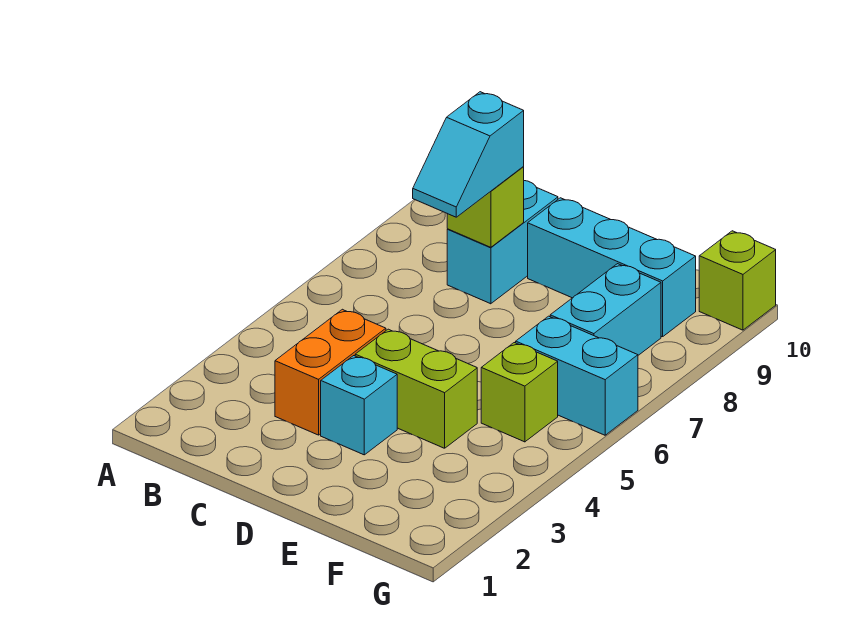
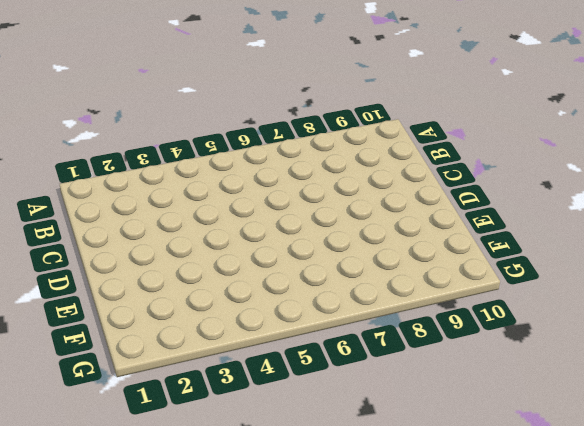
none -> orange 1x2 brick [275,309,386,435]
none -> cyan 1x2 brick [447,181,558,304]

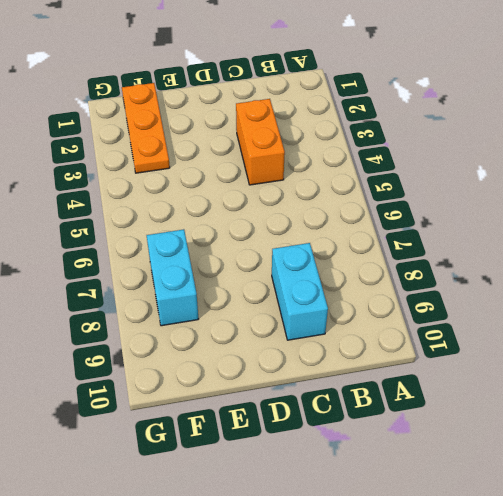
orange 1x3 plate [122,83,170,173] -> none
none -> cyan 1x1 brick [321,356,397,455]
none -> lime 1x2 brick [355,329,477,448]

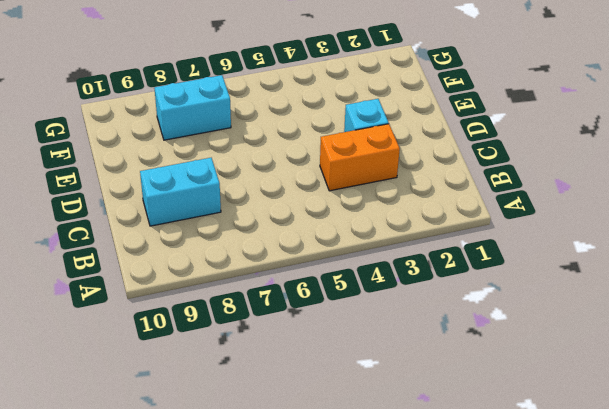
none -> lime 1x2 brick [355,329,477,448]
none -> cyan 1x3 brick [528,198,696,337]

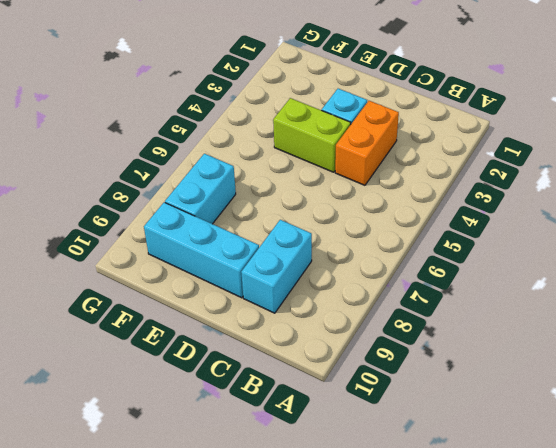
none -> lime 1x1 brick [481,343,558,442]
none -> cyan 1x2 brick [516,316,638,435]

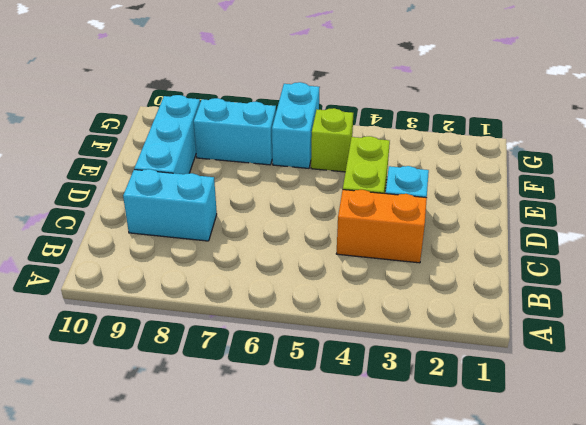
none -> lime 1x1 brick [699,231,776,330]
none -> lime 1x1 brick [447,167,524,247]

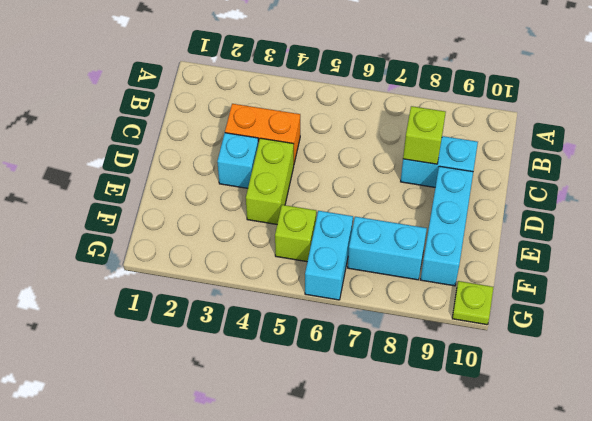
lime 1x1 plate [452,281,494,325] -> lime 1x1 brick [699,231,776,330]
none -> cyan 1x2 slope [413,92,524,217]

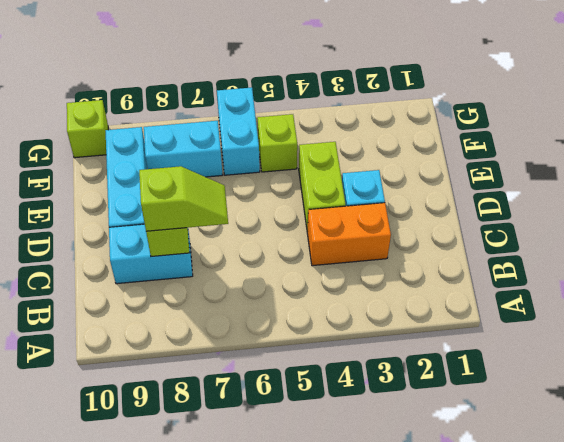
lime 1x2 slope [139,166,228,231] -> cyan 1x2 slope [413,92,524,217]

